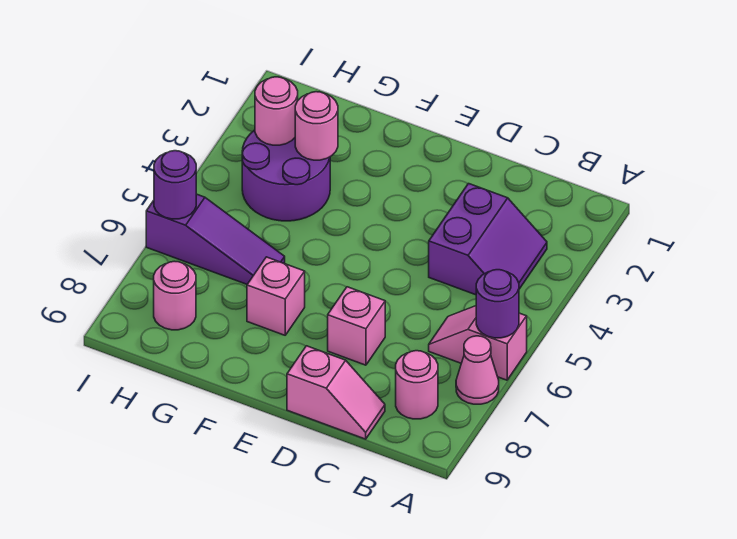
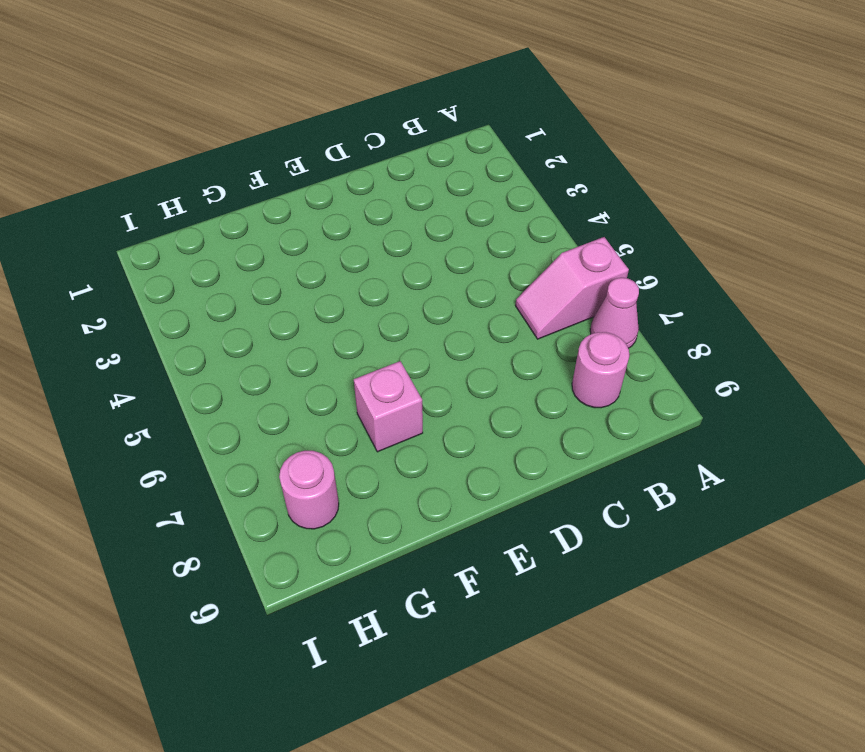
none -> purple 2x2 slope [429,184,547,295]
none -> pink 1x2 slope [287,346,385,439]
none -> pink 1x1 brick [328,287,385,365]

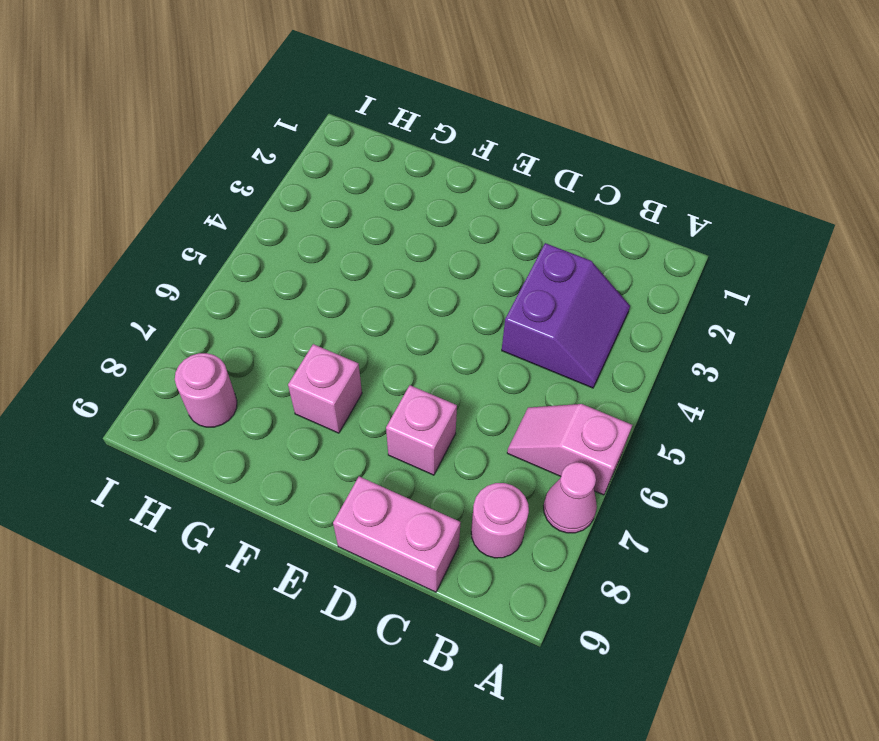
pink 1x2 brick [333,477,461,592] -> pink 1x2 slope [287,346,385,439]
none -> purple 2x2 round brick [242,130,330,221]
none -> purple 1x3 slope [146,194,285,284]
none -> purple 1x1 round brick [476,270,519,338]

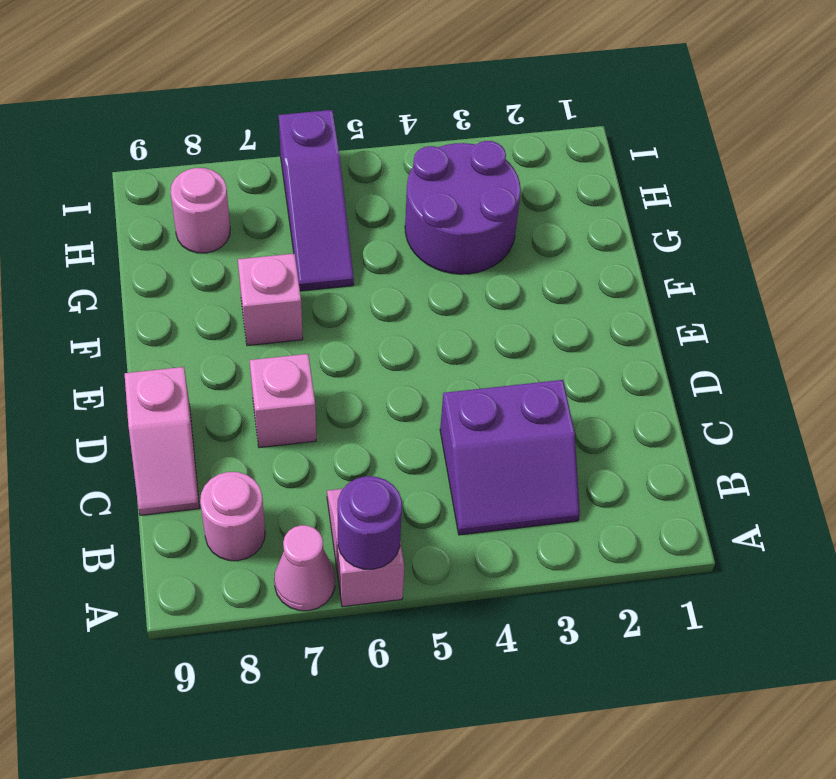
none -> pink 1x1 round brick [295,92,338,160]
none -> pink 1x1 round brick [255,77,298,145]
none -> purple 1x1 round brick [154,151,196,219]

